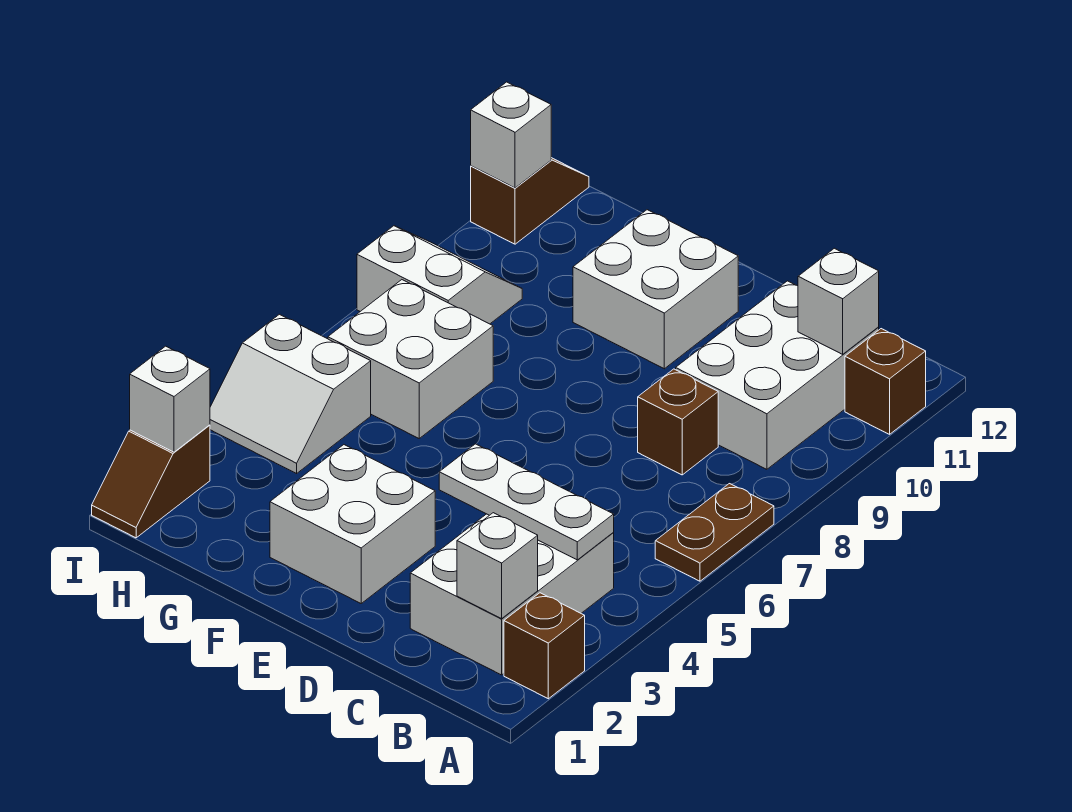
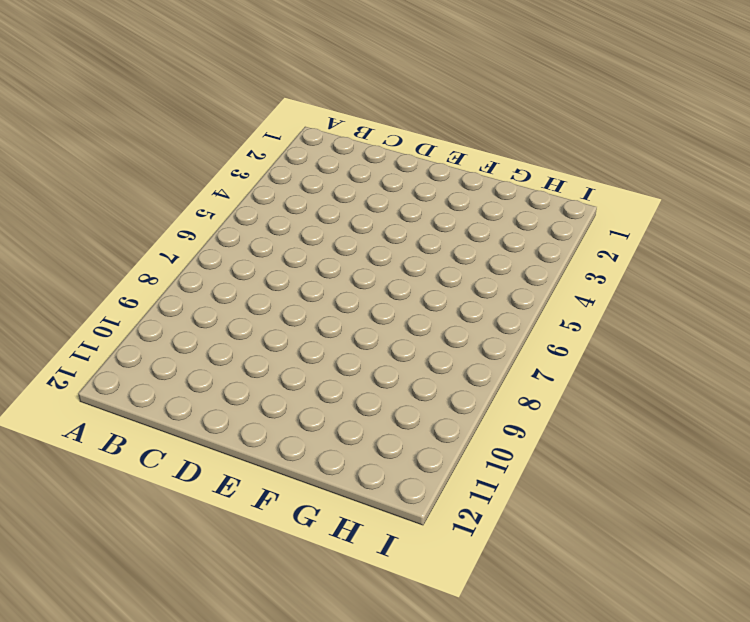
none -> brown 1x1 brick [504,593,585,699]
none -> brown 1x2 plate [655,484,774,581]
none -> brown 1x1 brick [845,329,926,434]

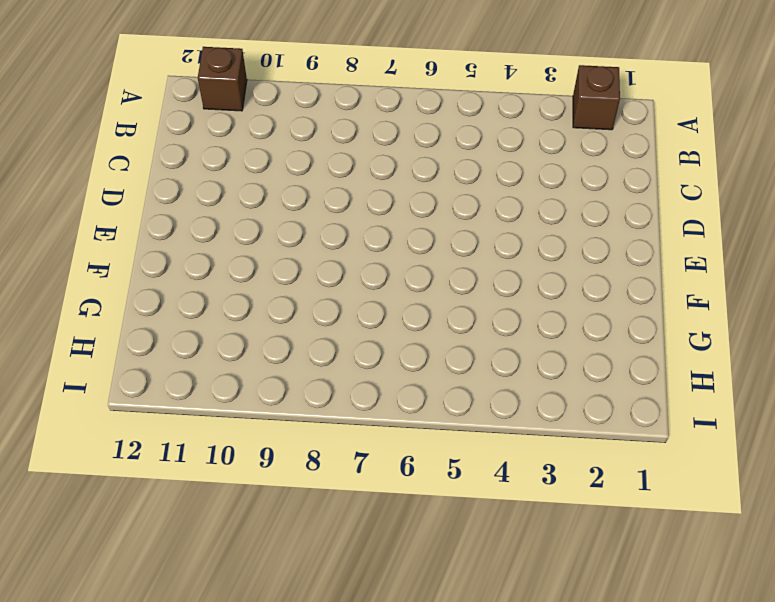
none -> brown 1x2 plate [655,484,774,581]
none -> white 2x3 brick [410,514,614,675]
none -> white 2x3 brick [676,281,879,469]

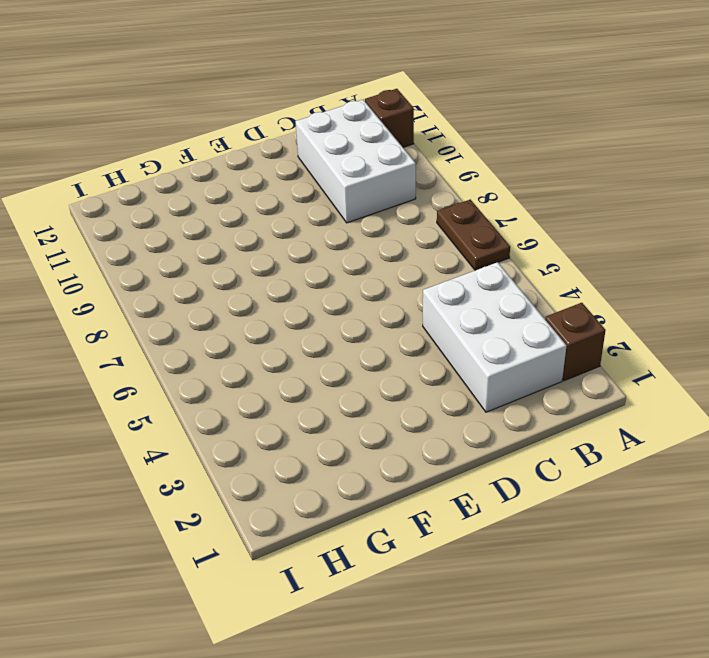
none -> brown 1x1 brick [638,369,718,475]
none -> white 2x2 brick [270,445,435,603]
none -> white 2x2 brick [573,210,738,369]

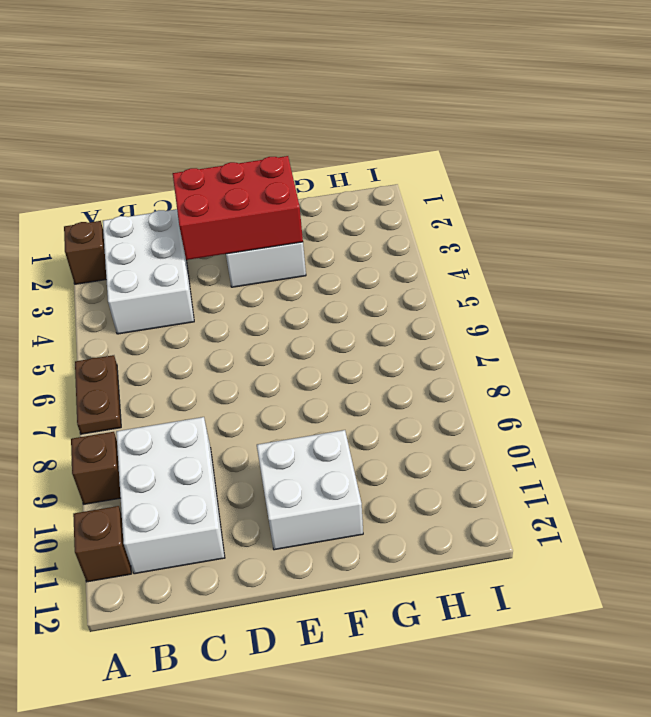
brown 1x1 brick [71,432,121,504] -> brown 1x1 brick moved to [638,369,718,475]
red 2x3 brick [173,156,303,260] -> none
none -> white 2x2 brick [328,280,493,438]
none -> white 2x2 slope [210,314,371,474]
none -> white 2x2 slope [357,226,522,324]

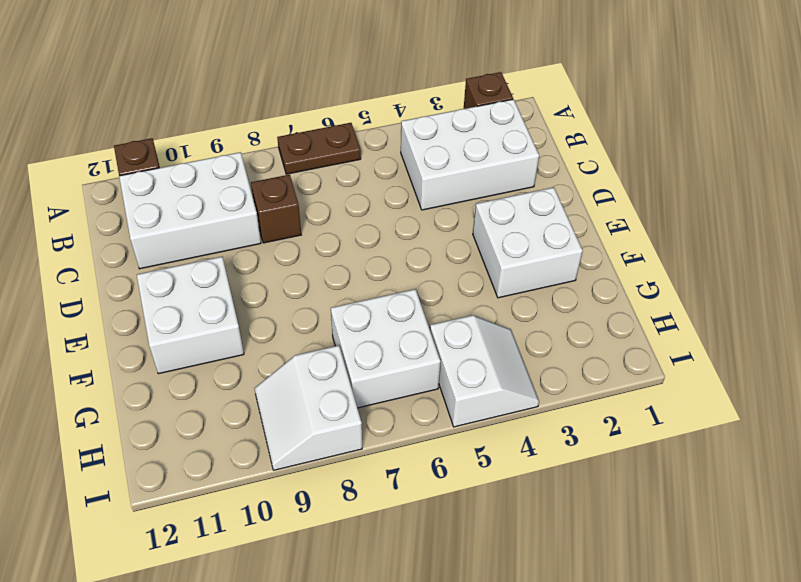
none -> brown 1x2 slope [92,425,210,538]
none -> brown 1x2 slope [471,158,589,244]
none -> white 1x1 brick [457,513,538,619]

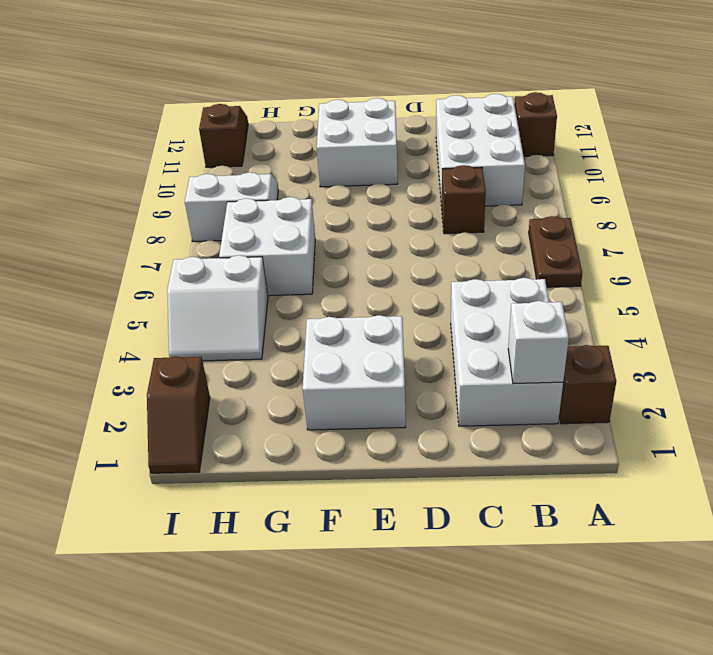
none -> white 1x3 plate [439,444,614,560]
none -> white 1x1 brick [798,248,879,354]
none -> white 1x1 brick [130,346,210,452]

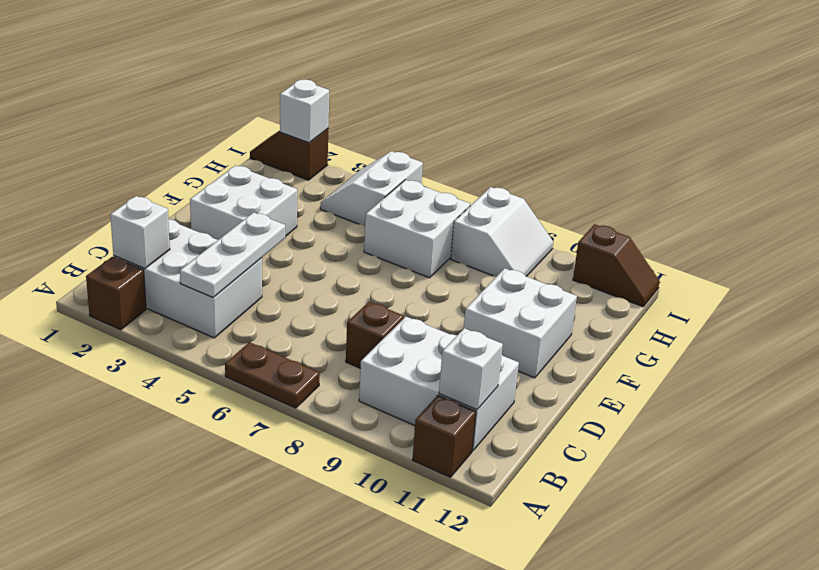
none -> white 1x1 brick [471,82,551,188]

